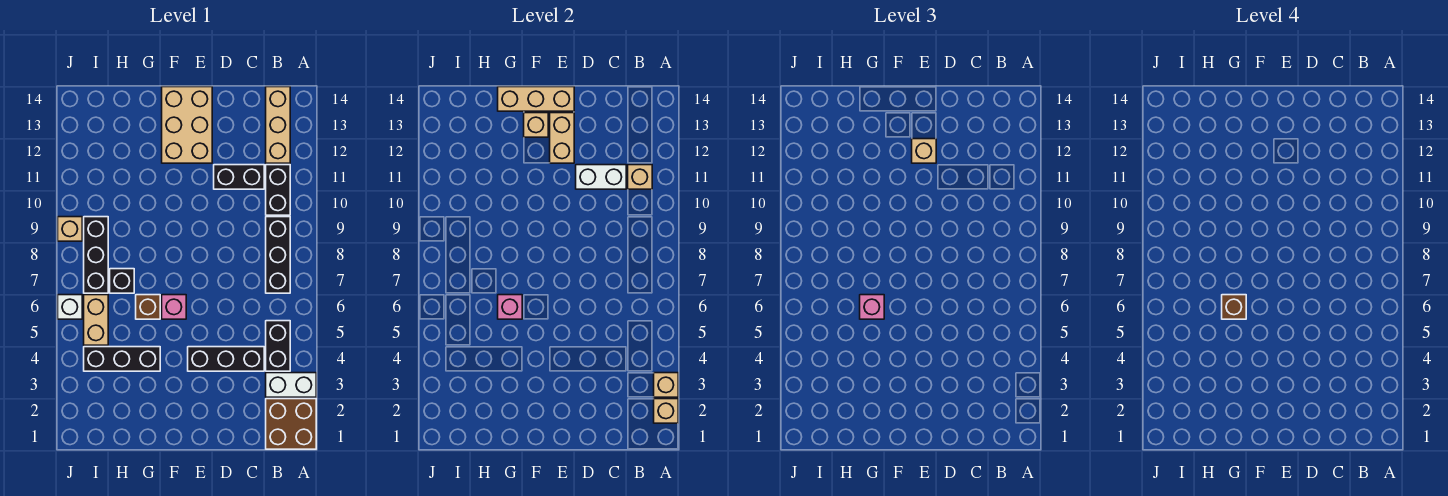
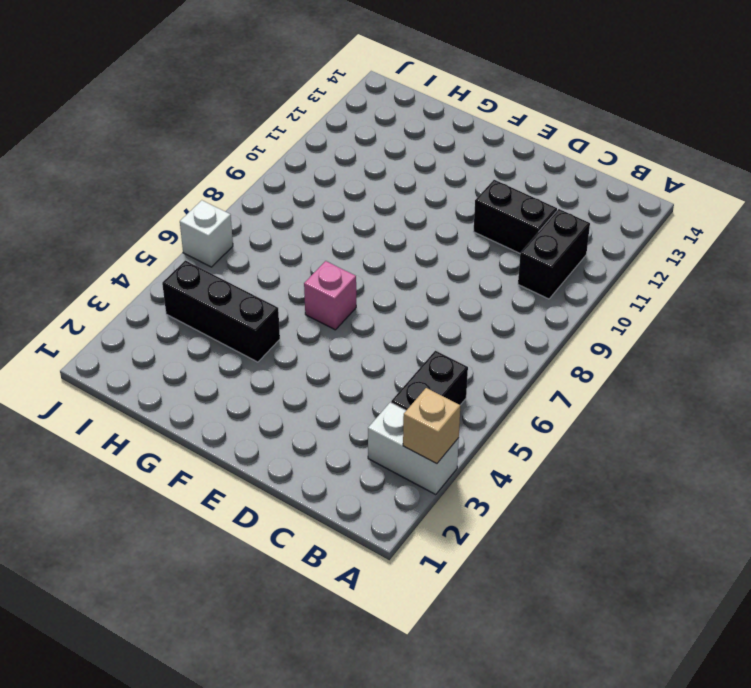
none -> brown 2x2 brick [266,399,316,449]
none -> black 1x3 brick [266,217,290,293]
none -> tan 1x3 brick [266,87,290,163]

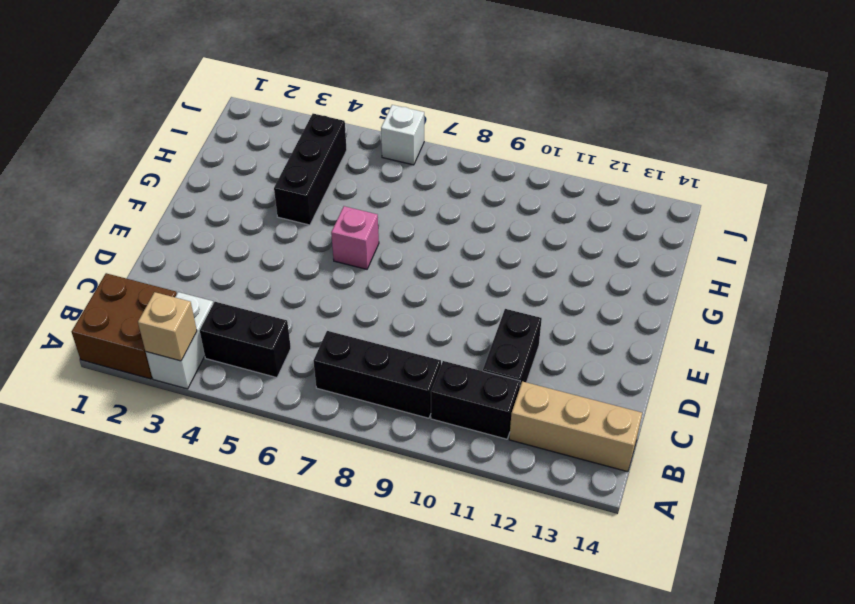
none -> black 1x3 brick [188,347,264,371]
none -> tan 2x3 brick [162,87,212,163]
none -> brown 1x1 brick [136,295,160,319]

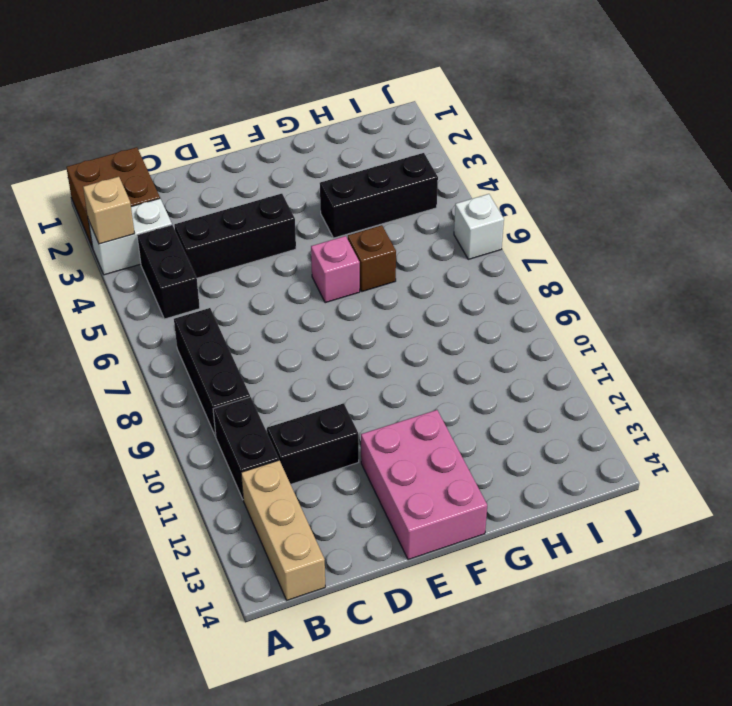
pink 2x3 brick [361,410,487,560] -> tan 2x3 brick [162,87,212,163]
none -> black 1x1 brick [110,269,134,293]
none -> tan 1x2 brick [84,295,108,345]
none -> black 1x3 brick [84,217,108,293]

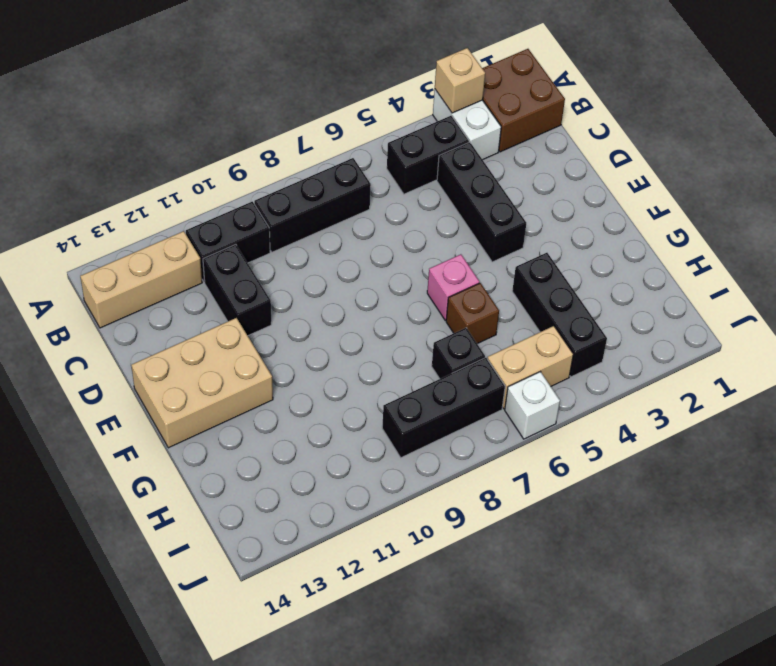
none -> tan 1x1 brick [58,217,82,241]
none -> tan 1x1 brick [654,399,678,423]
none -> tan 1x1 brick [628,165,652,189]

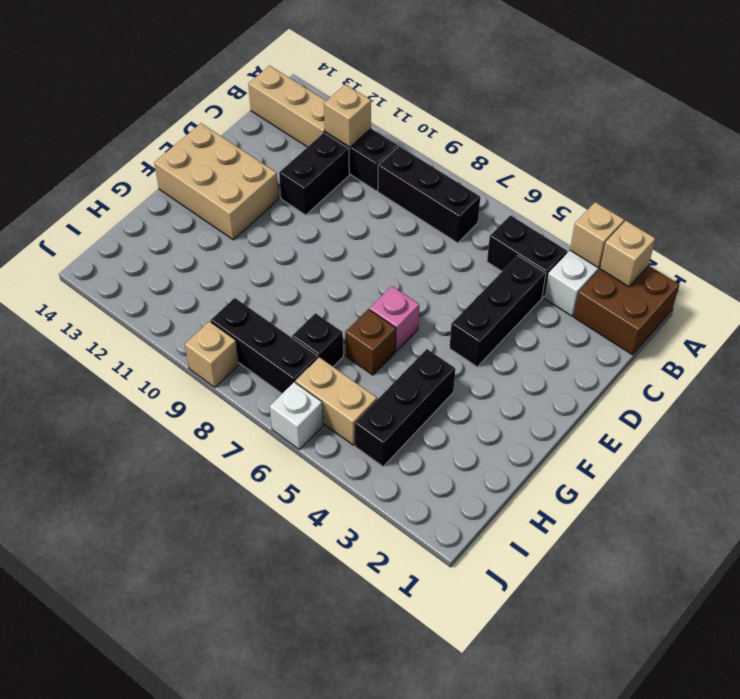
none -> white 1x2 brick [576,165,626,189]
none -> tan 1x2 brick [550,113,574,163]
none -> tan 1x3 brick [498,87,574,111]

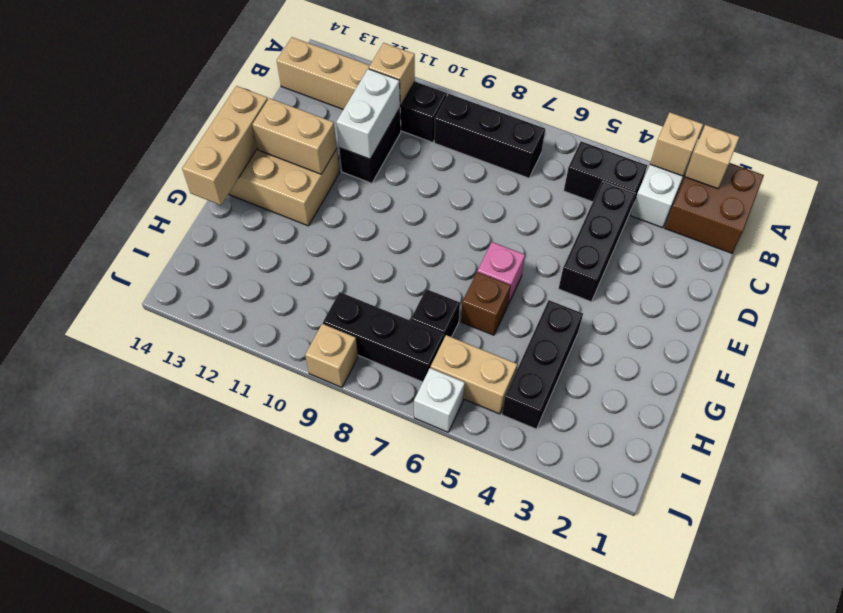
none -> tan 1x1 brick [524,113,548,137]
none -> pink 1x1 brick [498,295,522,319]
none -> tan 1x1 brick [912,139,936,163]

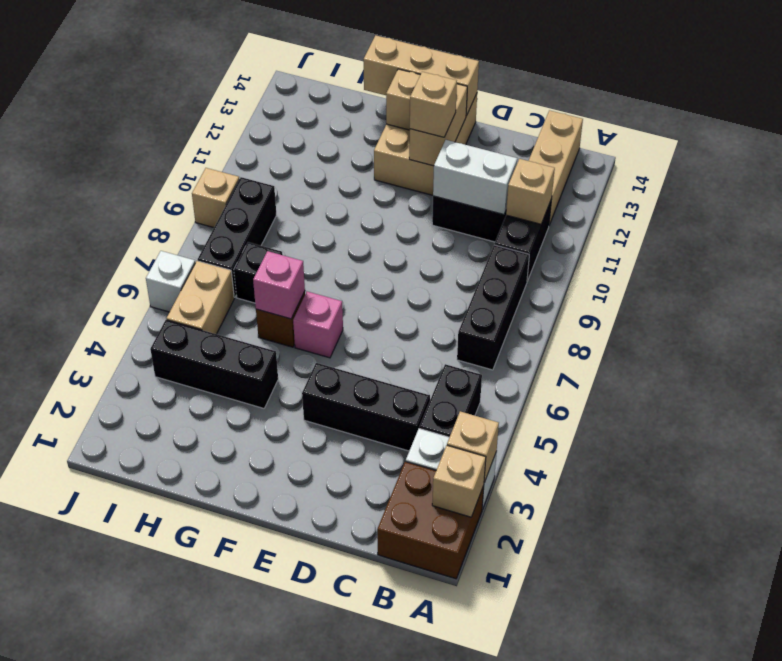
none -> pink 1x1 brick [860,295,884,319]
none -> brown 1x1 brick [1222,295,1246,319]

